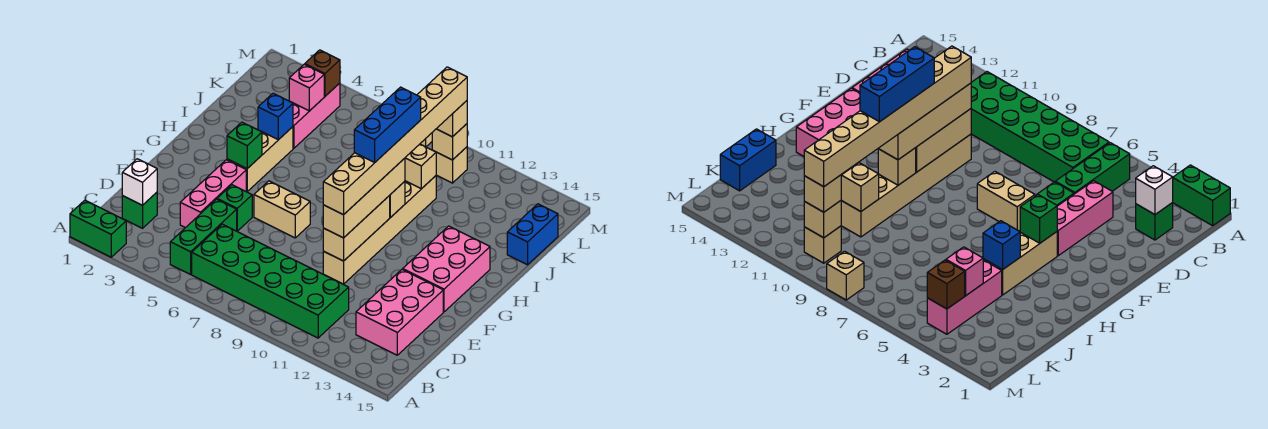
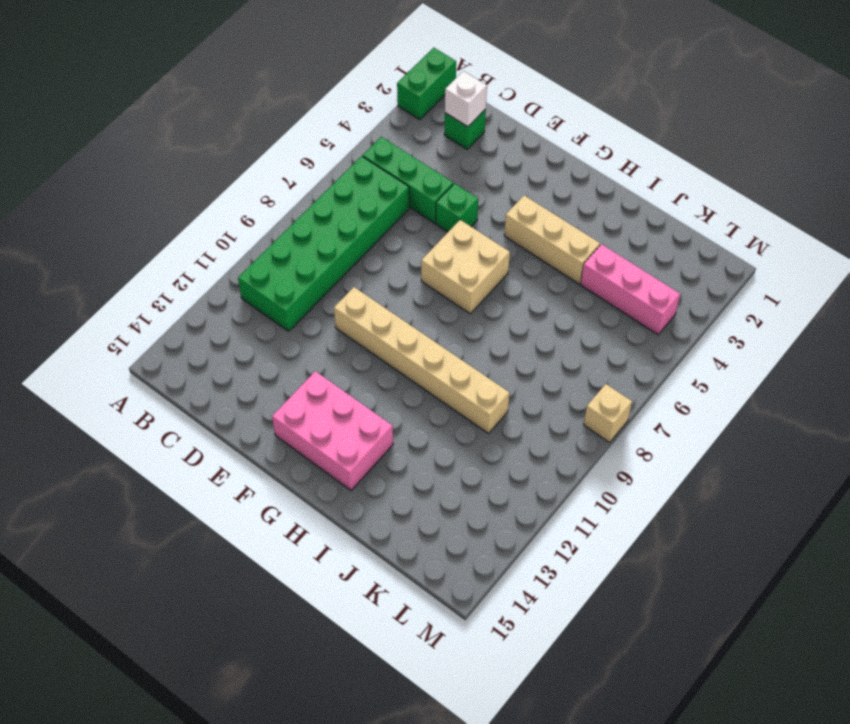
tan 2x2 brick [421,220,510,314] -> tan 1x2 brick [254,181,310,238]
none -> pink 2x3 brick [356,269,443,355]
none -> pink 1x3 brick [180,160,246,228]
none -> blue 1x2 brick [507,204,558,265]

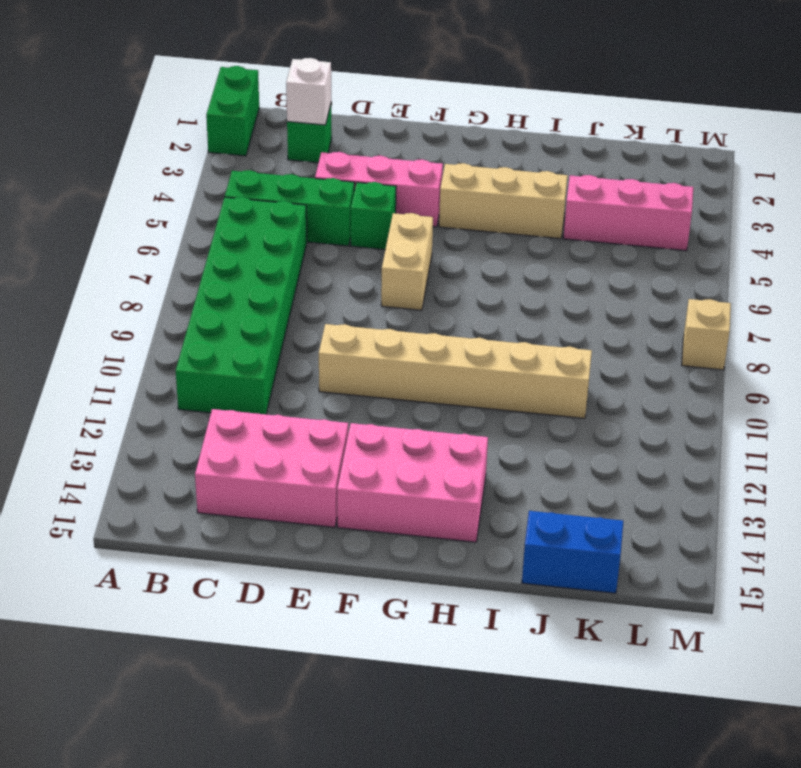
none -> tan 1x1 brick [436,147,467,183]
none -> tan 1x3 brick [323,196,390,261]
none -> green 1x1 brick [227,122,262,169]

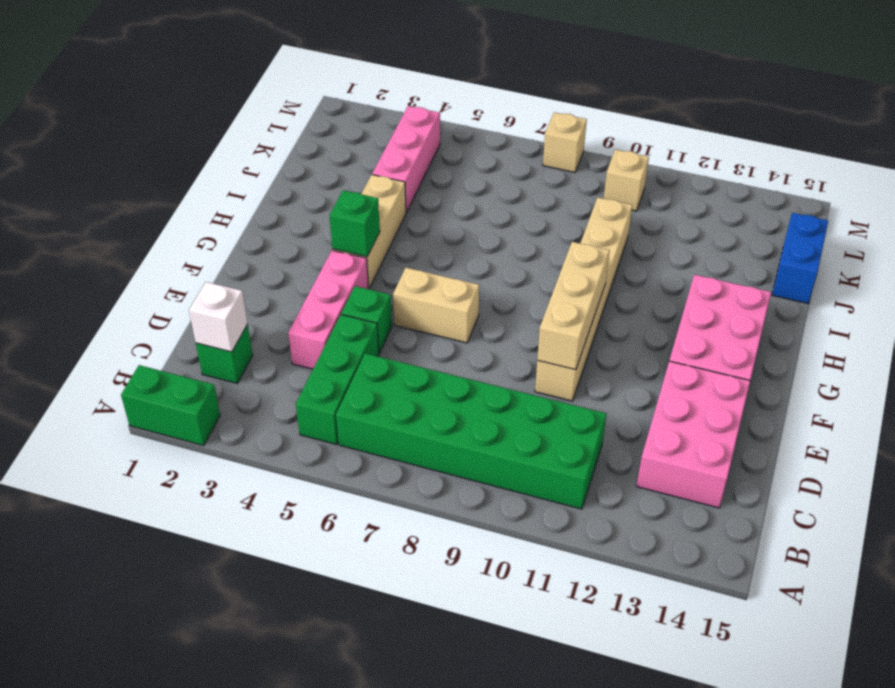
none -> tan 1x1 brick [389,181,405,218]
none -> blue 1x1 brick [258,93,293,140]
none -> tan 1x1 brick [405,144,436,189]

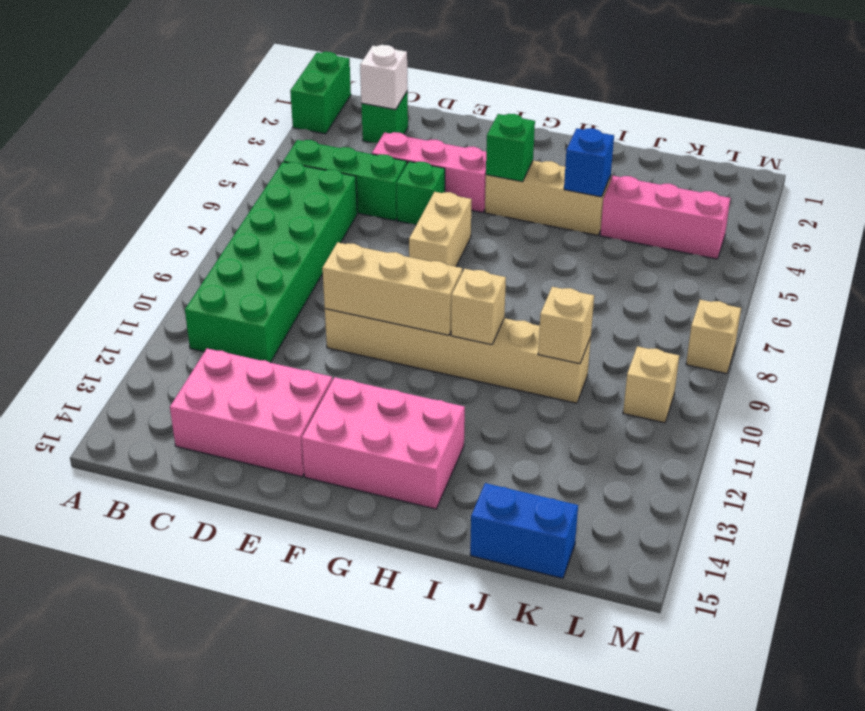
none -> pink 1x1 brick [289,64,324,111]
none -> brown 1x1 brick [305,50,340,96]
none -> tan 1x1 brick [432,124,467,160]

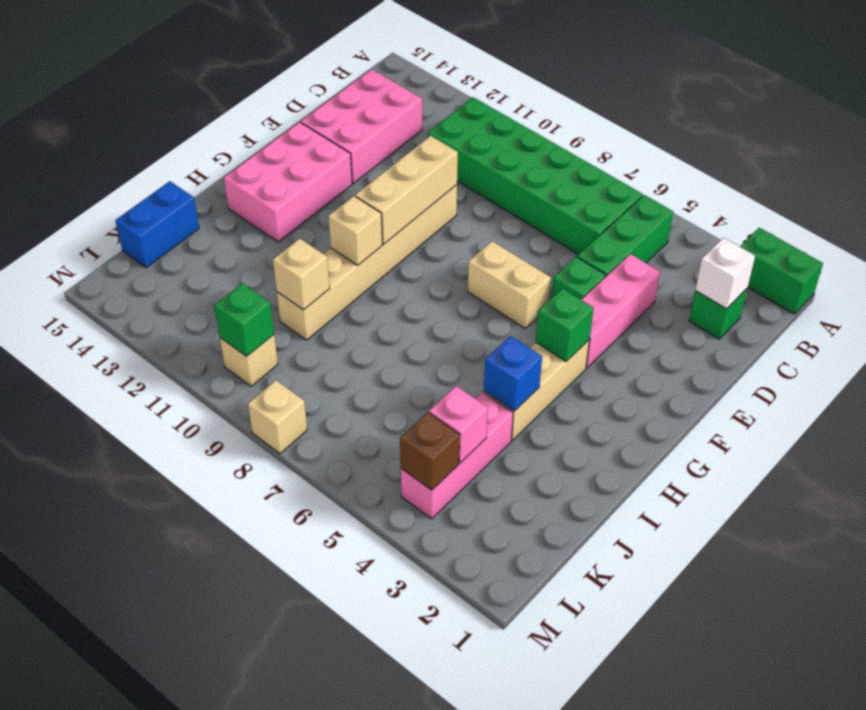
green 1x1 brick [214,283,274,356] -> tan 1x1 brick [432,124,467,160]
none -> tan 1x4 brick [323,158,405,238]
none -> tan 1x1 brick [437,101,467,137]
none -> tan 1x8 brick [323,67,467,215]

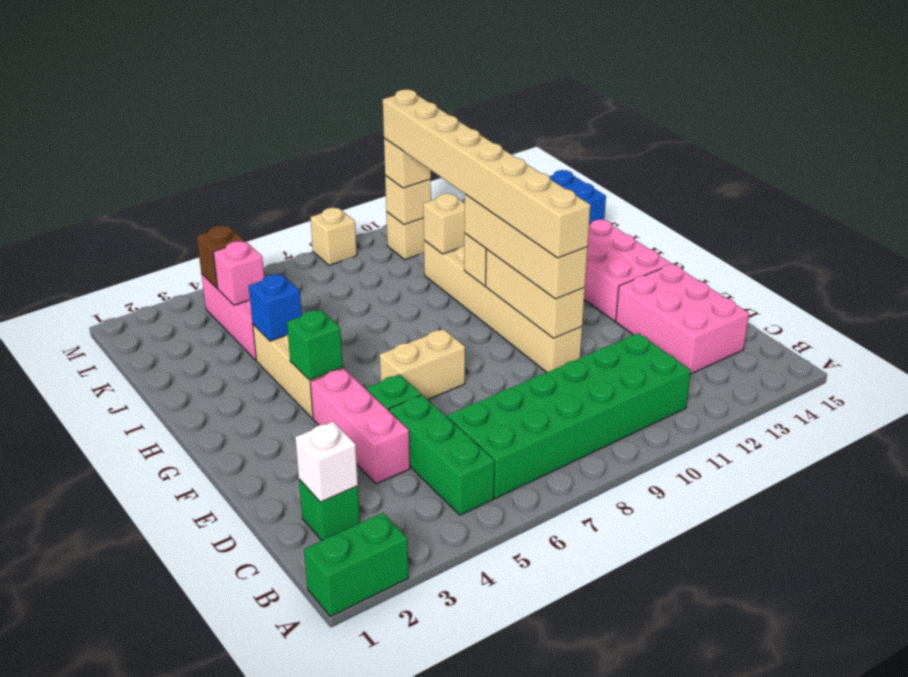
none -> blue 1x3 brick [354,87,421,163]

